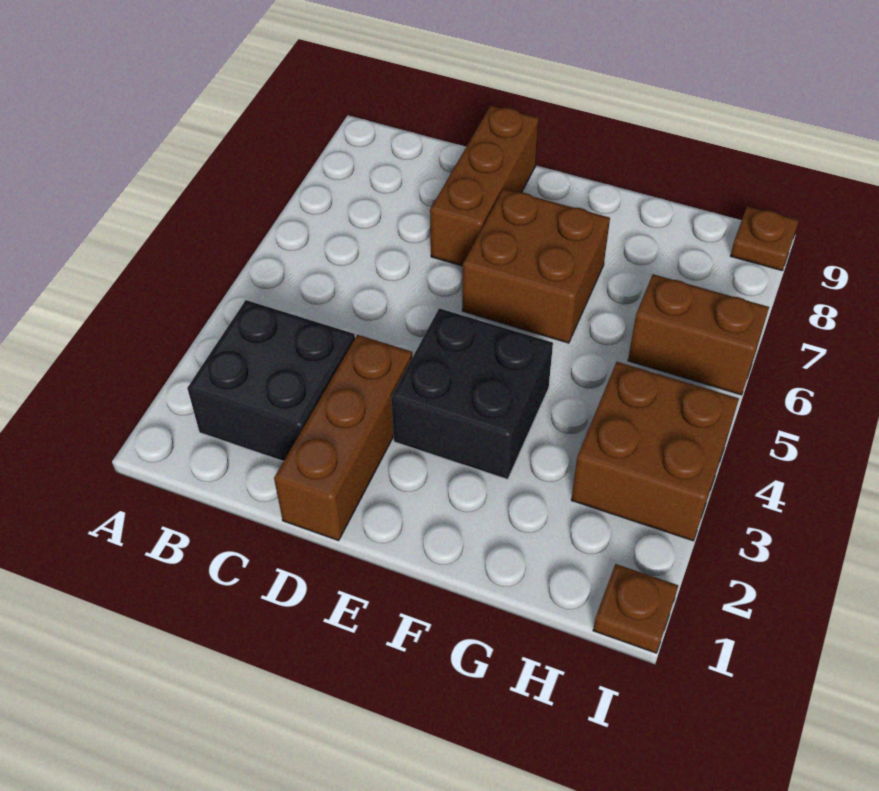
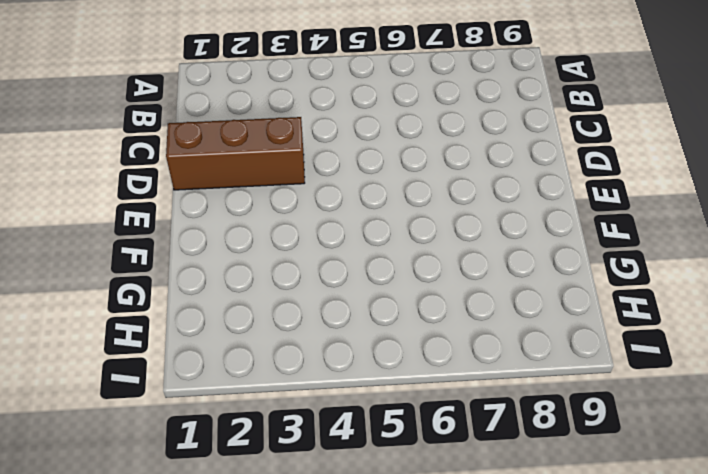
none -> black 2x2 brick [187,300,355,461]
none -> brown 1x3 brick [430,106,539,266]

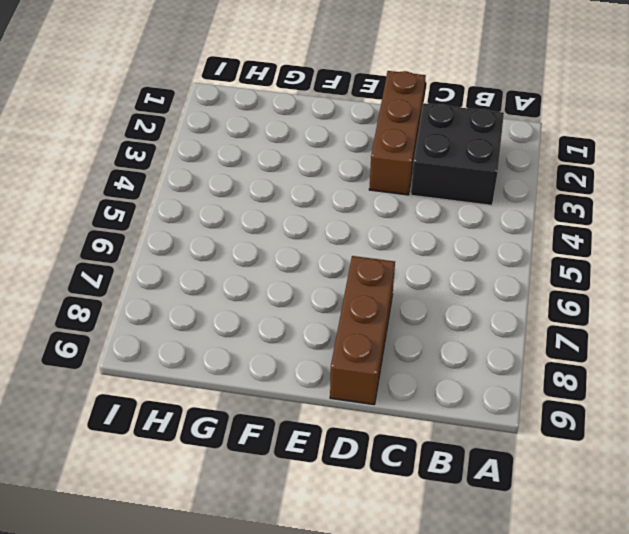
none -> black 2x2 brick [391,308,553,479]
none -> brown 2x2 brick [462,189,610,343]

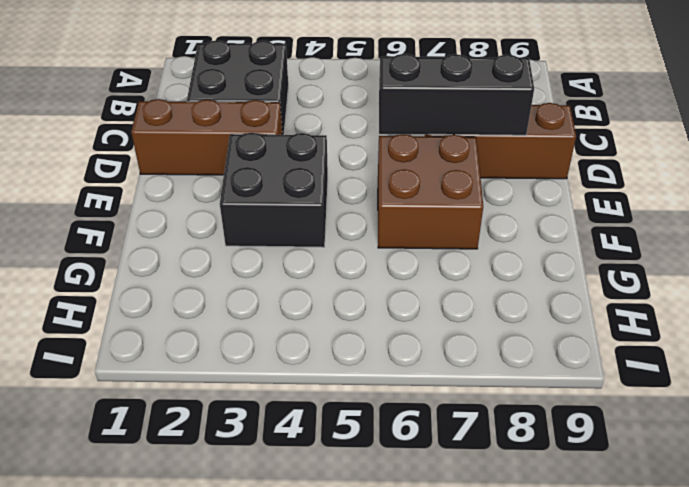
black 1x3 brick [379,54,534,135] -> none
none -> brown 2x2 brick [571,362,739,541]
none -> brown 1x2 brick [628,274,769,395]

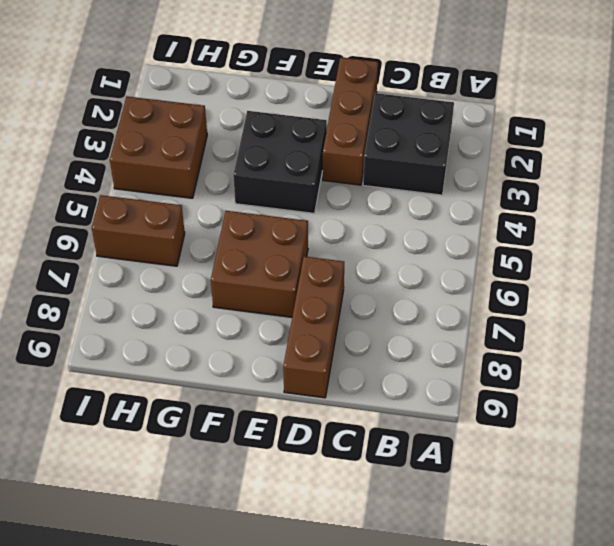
none -> brown 1x1 plate [593,564,678,653]
none -> brown 1x1 plate [730,206,799,270]

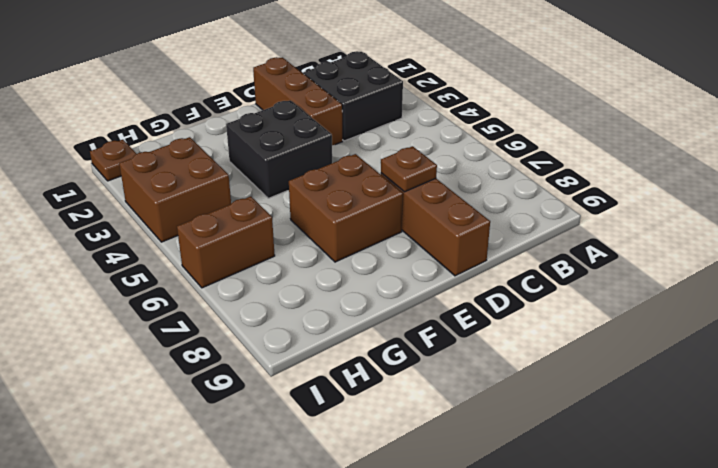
brown 1x1 plate [381,146,437,192] -> brown 1x1 plate moved to [730,206,799,270]

